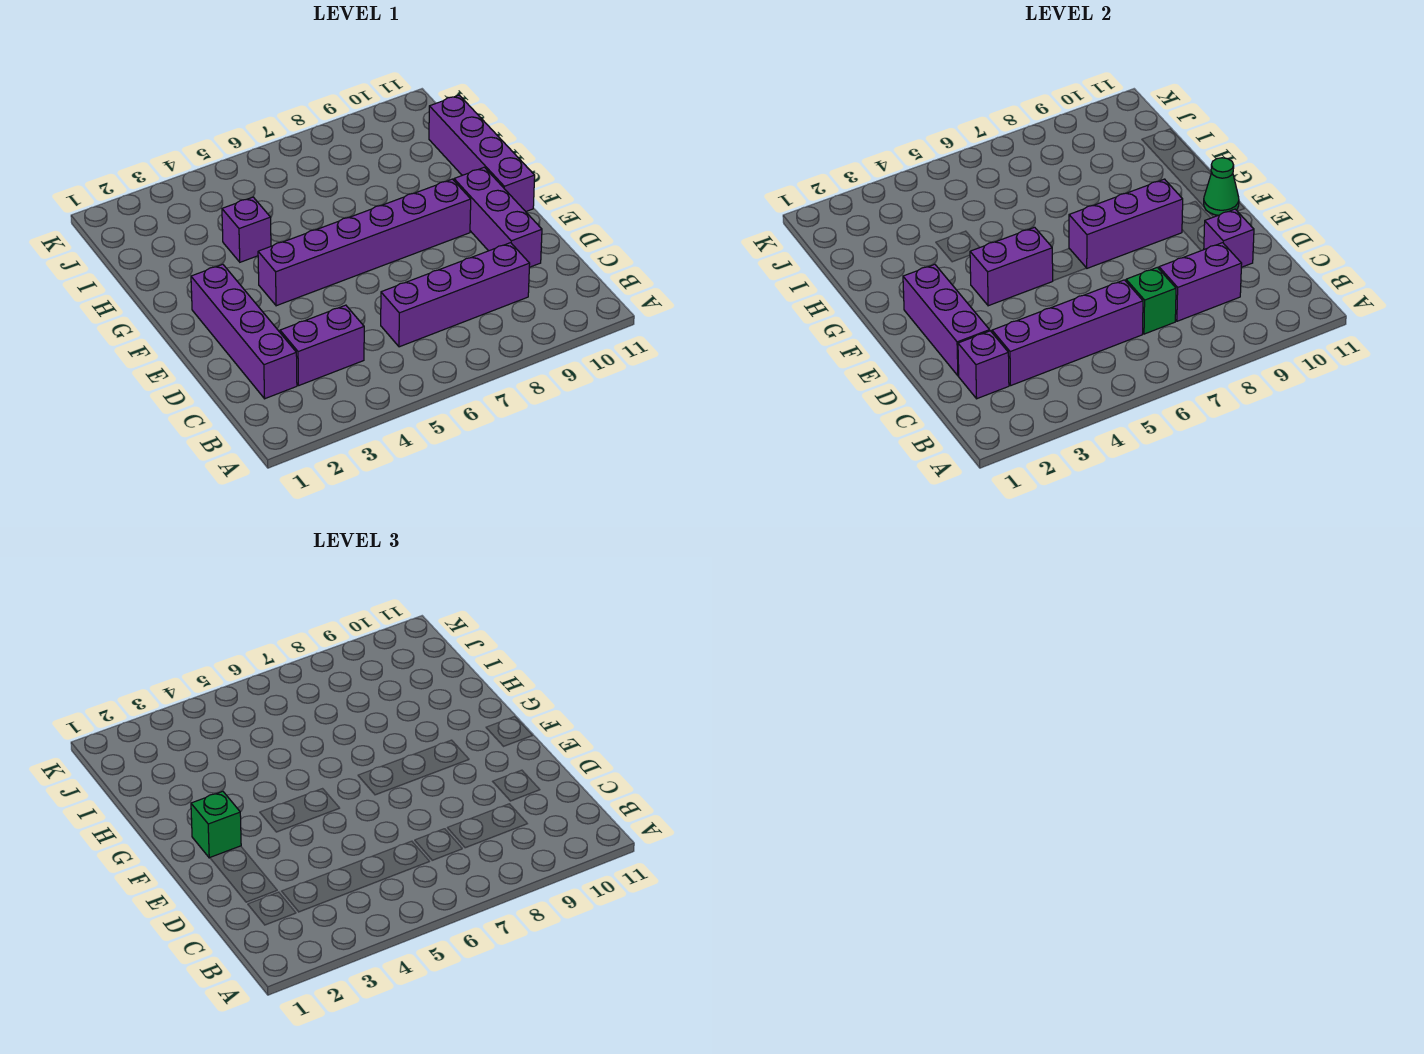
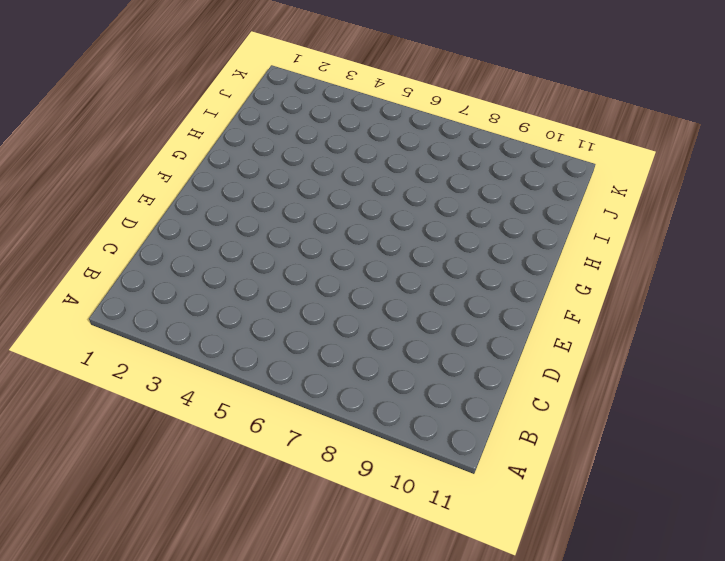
none -> purple 1x4 brick [191,264,297,399]
none -> purple 1x2 brick [280,305,364,386]
none -> purple 1x4 brick [381,243,530,347]

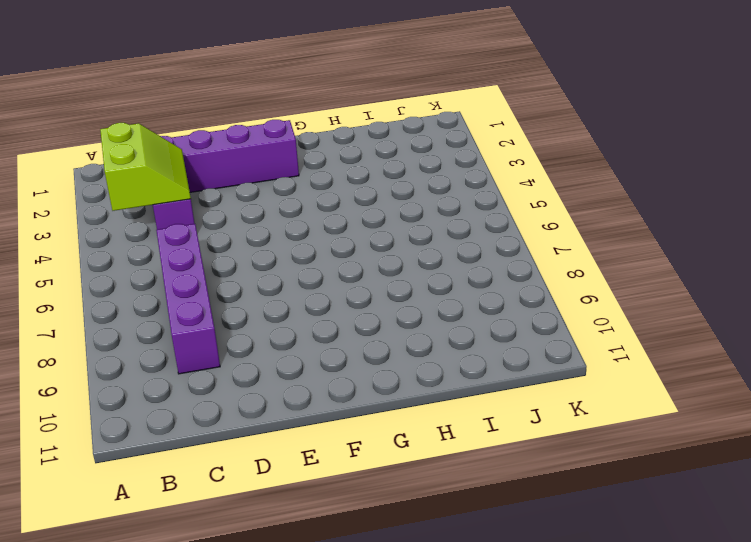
lime 2x2 slope [100,123,191,211] -> purple 1x4 brick [992,280,1143,386]
none -> purple 1x3 brick [454,167,542,267]
none -> purple 1x6 brick [258,179,471,306]
none -> purple 1x4 brick [429,95,535,211]

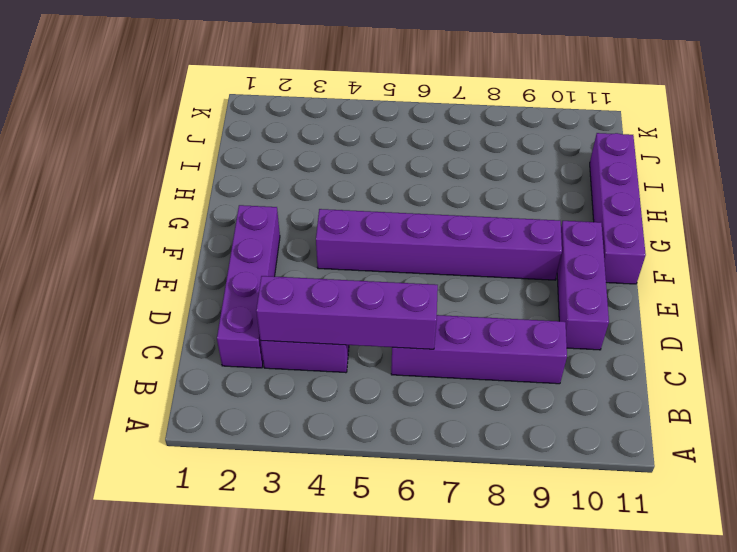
none -> purple 1x1 brick [222,197,271,262]
none -> purple 1x1 brick [958,331,1009,399]
none -> green 1x1 brick [1126,267,1176,334]

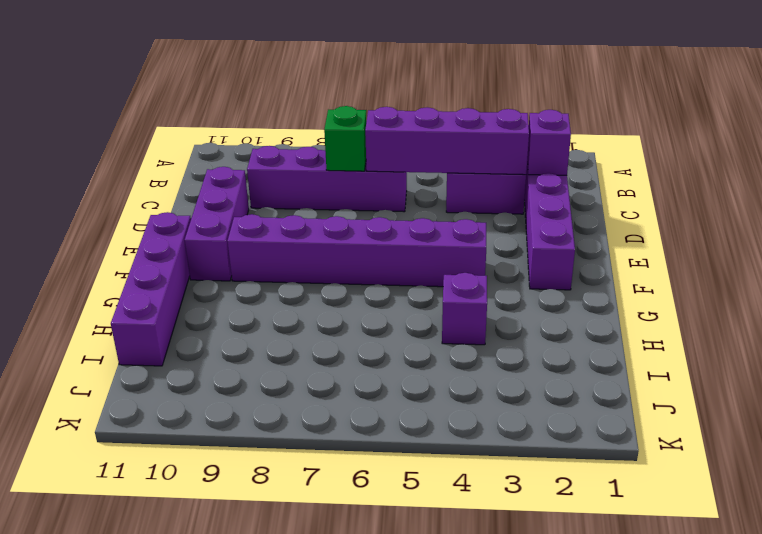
none -> purple 1x2 brick [1159,243,1242,321]
none -> purple 1x3 brick [903,264,990,376]
none -> purple 1x1 brick [1204,209,1254,267]

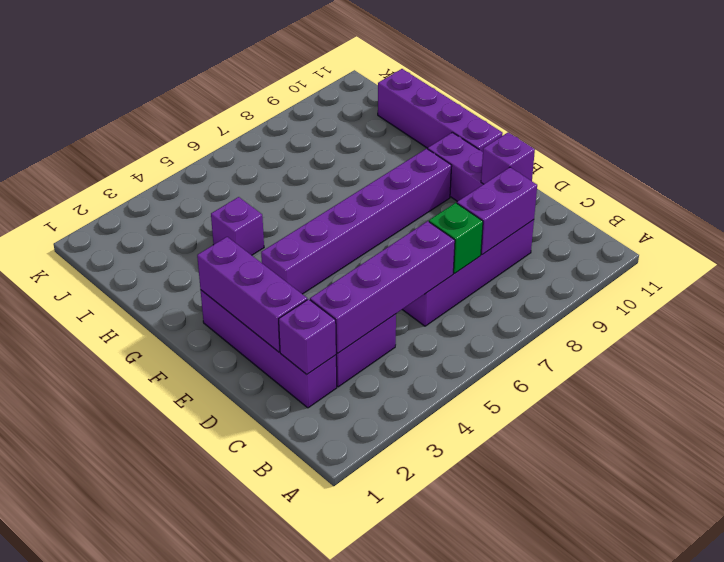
none -> purple 1x2 brick [970,227,1053,306]
none -> purple 1x3 brick [1069,179,1183,268]
none -> green 1x1 cone [1204,158,1239,215]

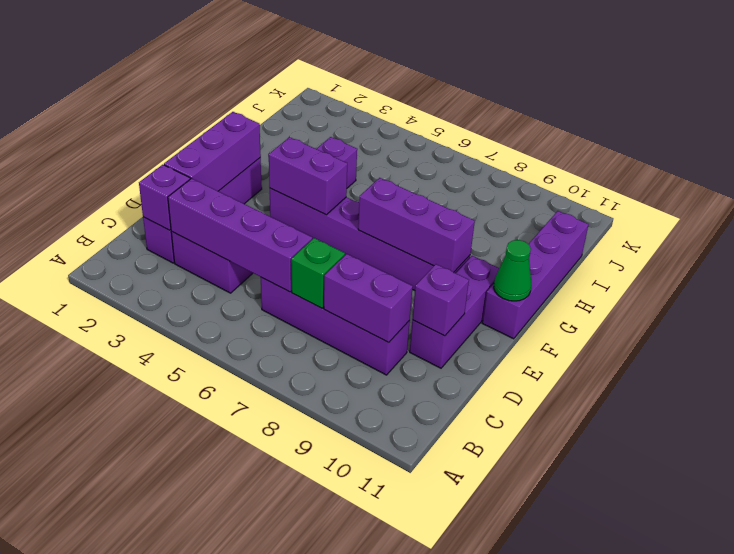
none -> green 1x1 brick [191,791,241,858]

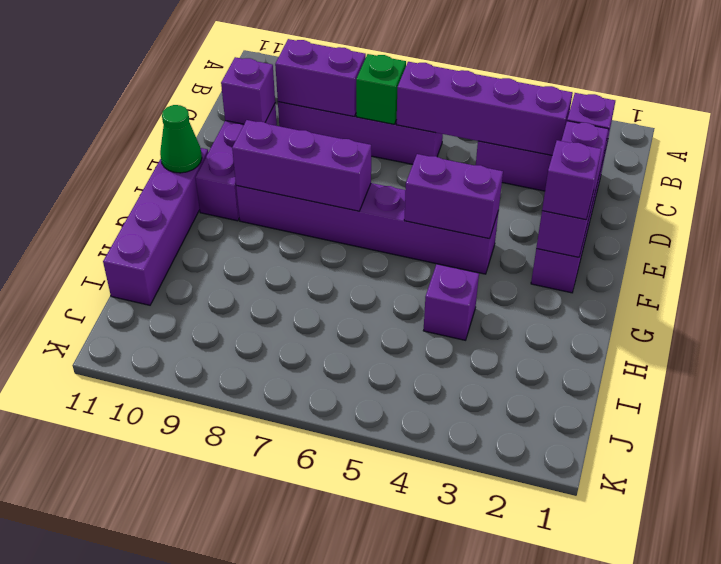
purple 1x1 brick [542,140,601,220] -> green 1x1 brick [191,791,241,858]

